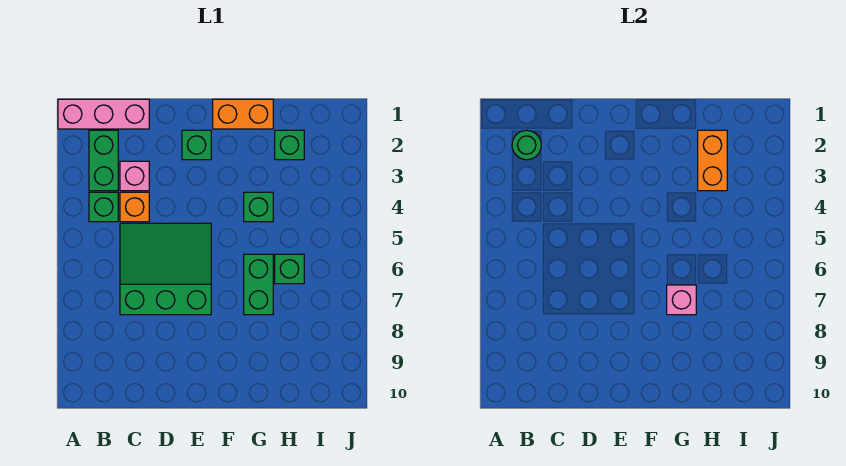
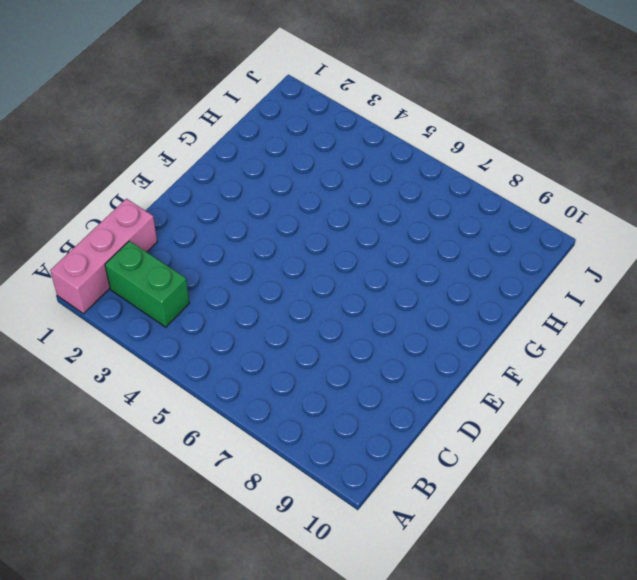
none -> green 1x1 brick [89,192,118,222]
none -> pink 1x1 brick [120,161,149,191]
none -> orange 1x1 brick [120,192,149,222]

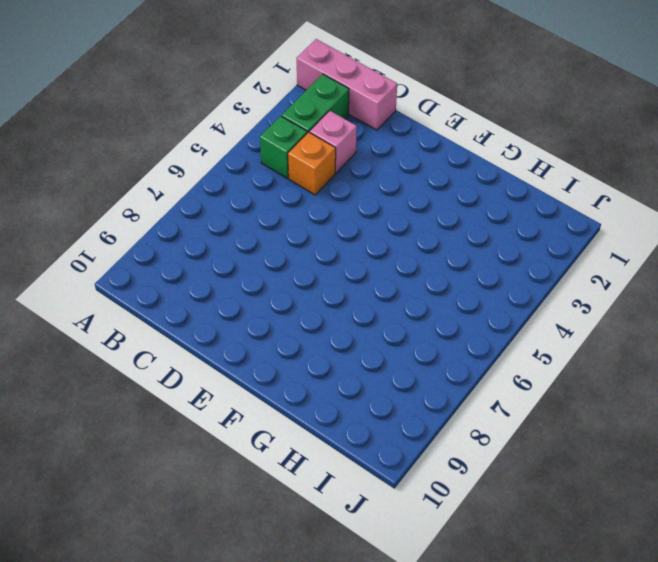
none -> green 3x3 slope [120,223,211,315]
none -> green 1x1 brick [182,130,211,160]
none -> orange 1x2 brick [213,99,273,129]

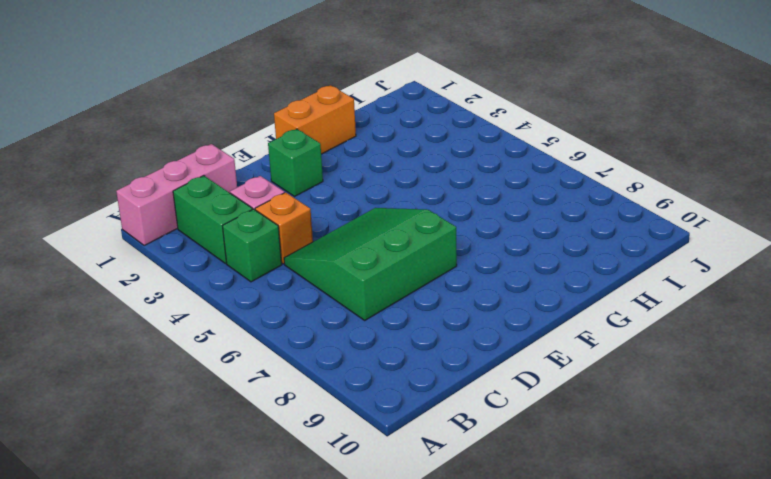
none -> green 1x1 brick [244,192,273,222]
none -> green 1x2 brick [244,254,273,315]
none -> green 1x1 brick [275,130,304,160]

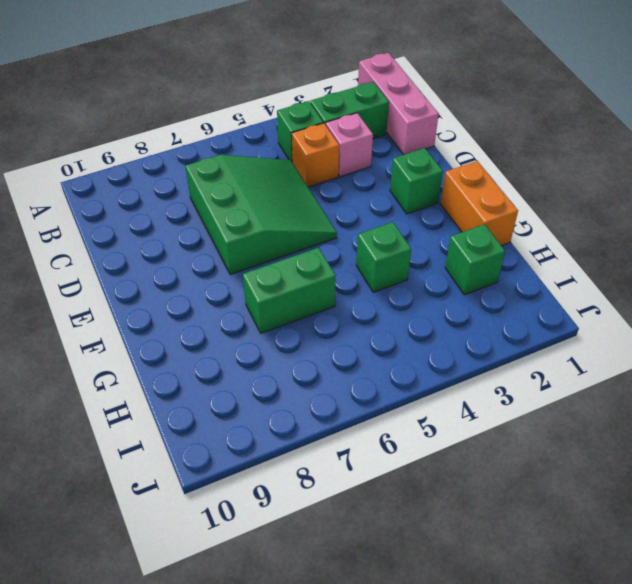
none -> green 1x1 brick [275,254,304,284]
none -> green 1x1 round brick [512,130,541,160]
none -> pink 1x1 brick [667,285,696,315]

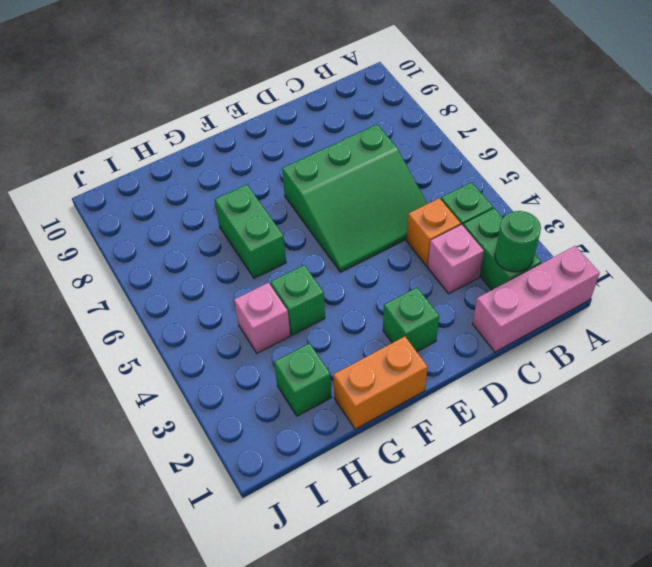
pink 1x1 brick [234,283,290,353] -> pink 1x1 brick moved to [667,285,696,315]
none -> green 1x1 brick [275,254,304,284]
none -> orange 1x2 brick [698,130,727,191]

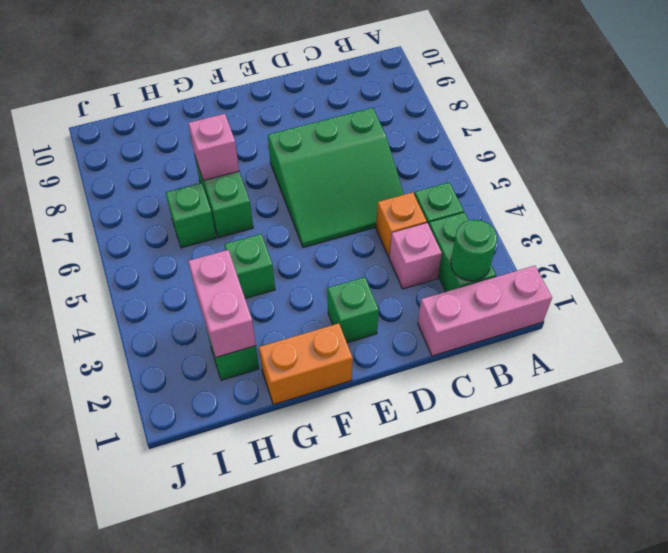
pink 1x2 brick [188,250,256,357] -> orange 1x2 brick [698,130,727,191]

